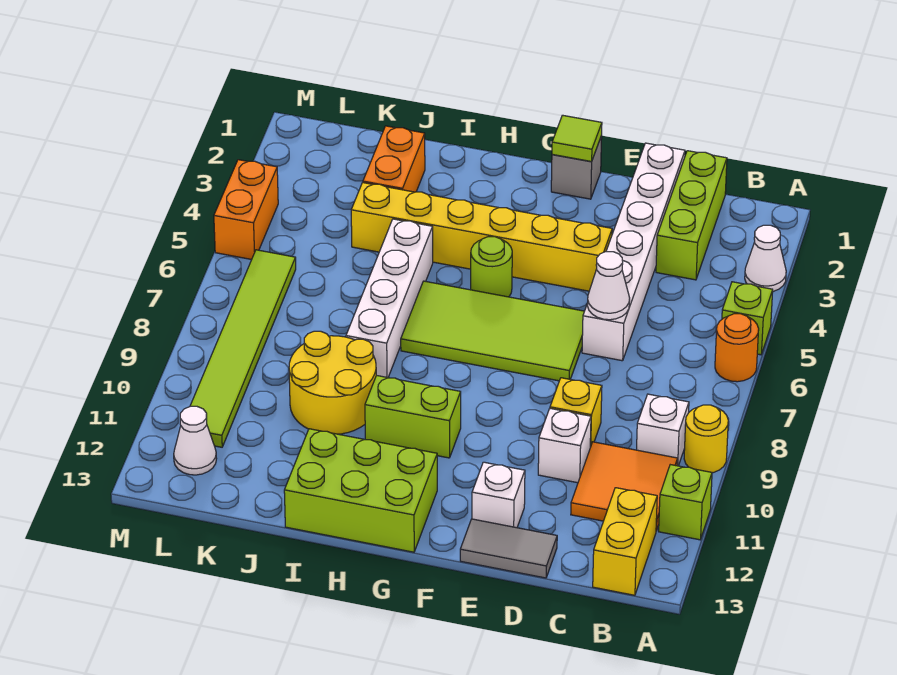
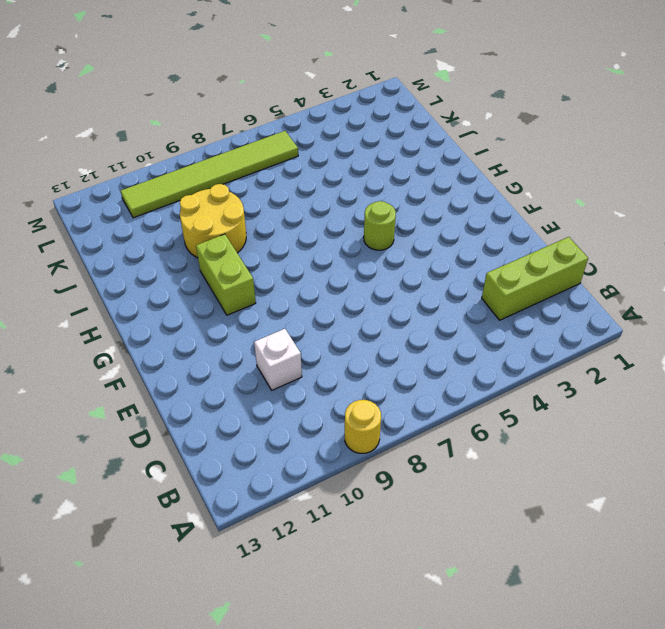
none -> white 1x1 cone [745,225,786,291]
none -> lime 1x1 brick [722,282,773,355]
none -> orange 1x1 round brick [715,314,759,382]

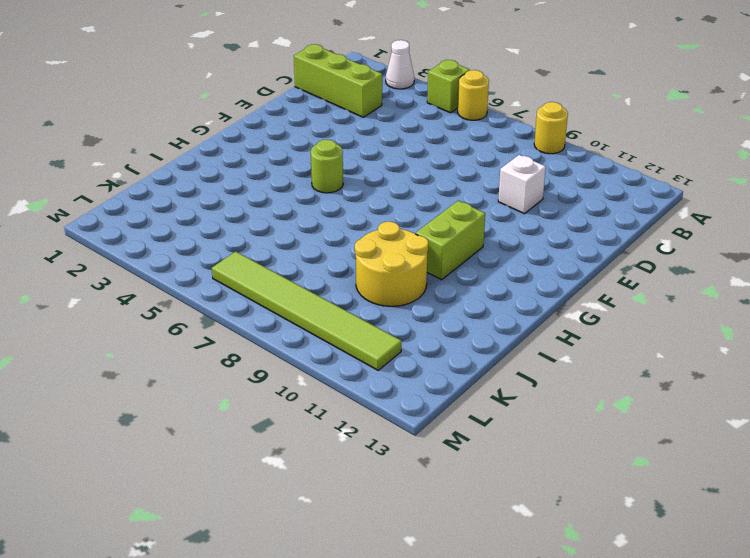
yellow 1x1 round brick [458,70,489,120] -> orange 1x1 round brick [715,314,759,382]
none -> lime 1x1 brick [659,465,712,540]
none -> white 1x1 brick [637,394,689,466]
none -> orange 2x2 tile [571,442,678,531]

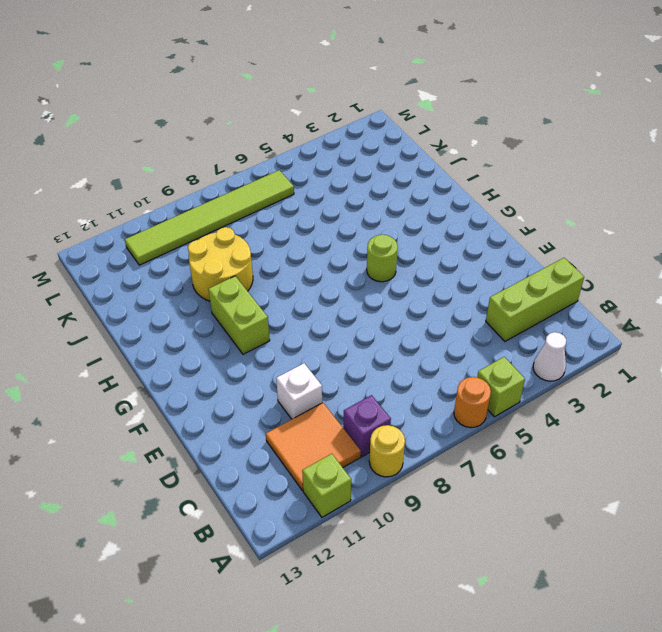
purple 1x1 brick [343,395,391,457] -> white 1x1 brick [637,394,689,466]
none -> yellow 1x2 brick [593,488,657,595]
none -> white 1x6 brick [582,143,685,361]
none -> yellow 1x1 brick [550,378,602,447]

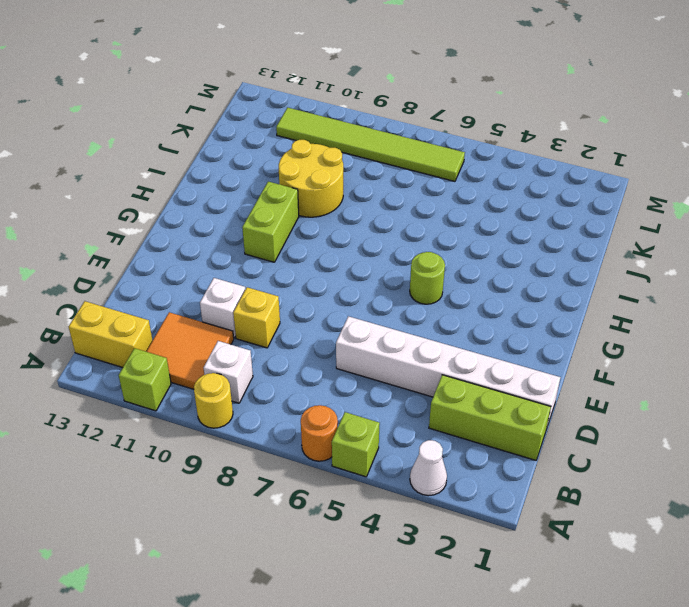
none -> grey 1x2 tile [460,519,557,578]
none -> yellow 1x6 brick [351,183,612,291]
none -> lime 2x4 tile [401,281,584,381]

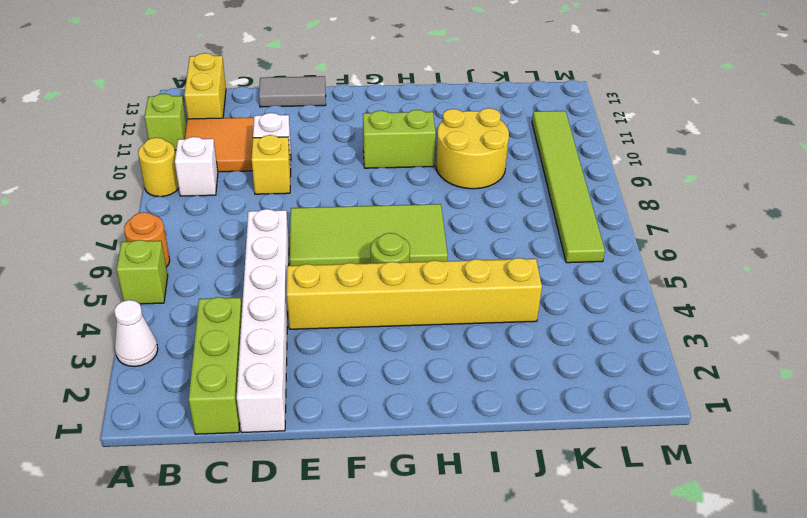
none -> white 1x1 brick [472,462,525,528]
none -> grey 1x1 brick [551,136,602,199]
none -> lime 2x3 brick [284,429,437,552]

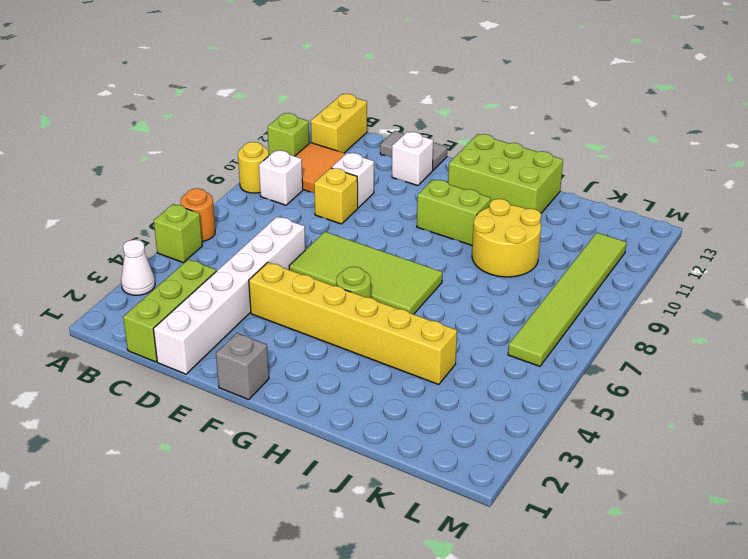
none -> white 1x4 brick [346,219,433,378]
none -> orange 1x2 brick [363,126,425,192]
none -> white 1x1 cone [174,406,217,475]

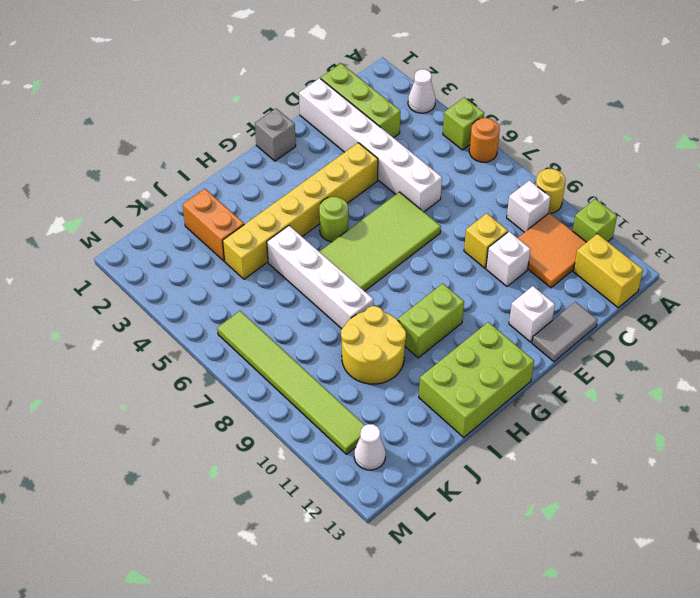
none -> orange 1x2 brick [214,160,278,260]
none -> white 1x1 cone [587,252,630,320]
none -> lime 1x1 tile [552,115,602,162]

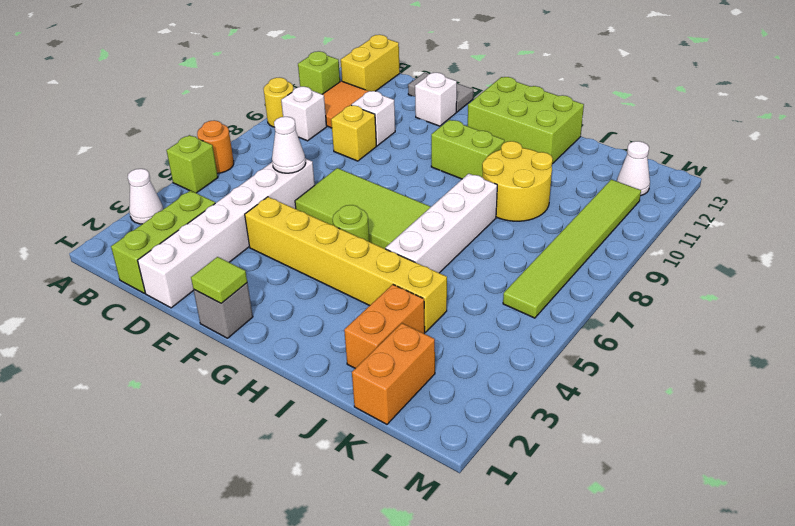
orange 1x2 brick [352,323,435,424] -> orange 1x2 brick moved to [214,160,278,260]

